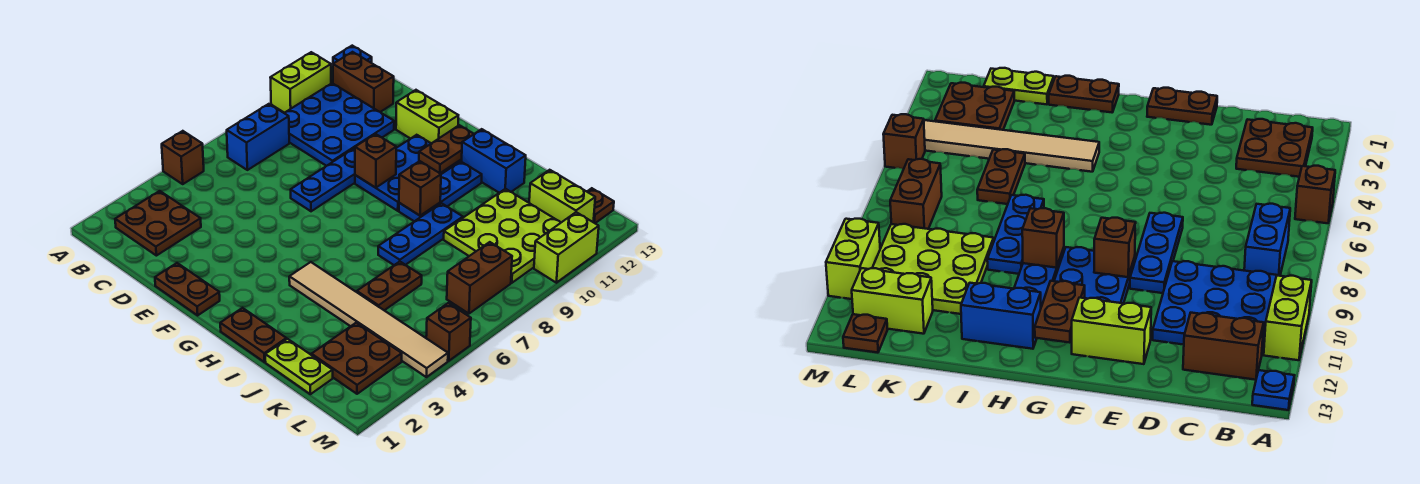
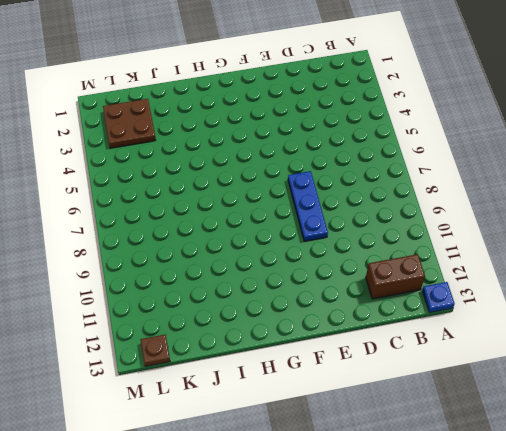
none -> brown 1x1 brick [162,131,204,184]
none -> lime 1x2 brick [270,52,331,113]
none -> brown 2x2 plate [115,191,201,256]

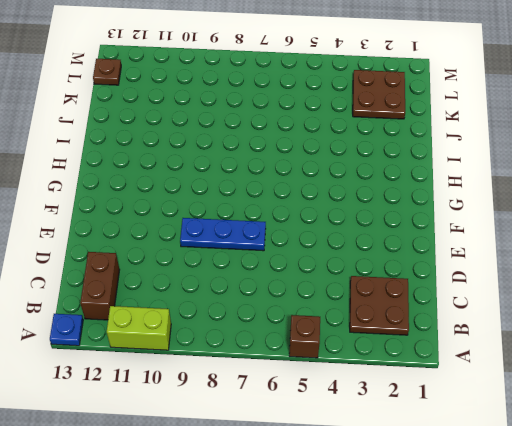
none -> blue 1x2 brick [227,104,289,170]
none -> blue 3x3 plate [285,83,394,166]
none -> brown 1x2 plate [155,263,220,315]

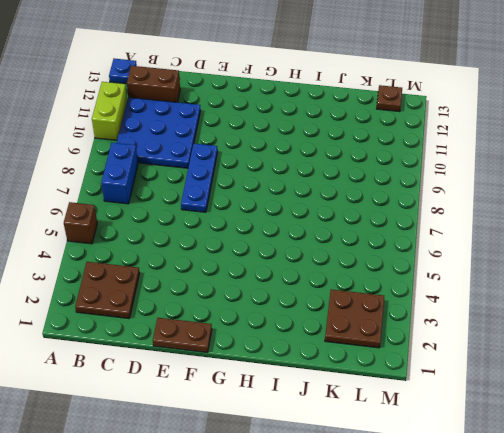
none -> lime 1x2 brick [396,90,458,143]
none -> blue 2x3 plate [355,135,460,211]
none -> brown 1x2 plate [220,308,286,362]

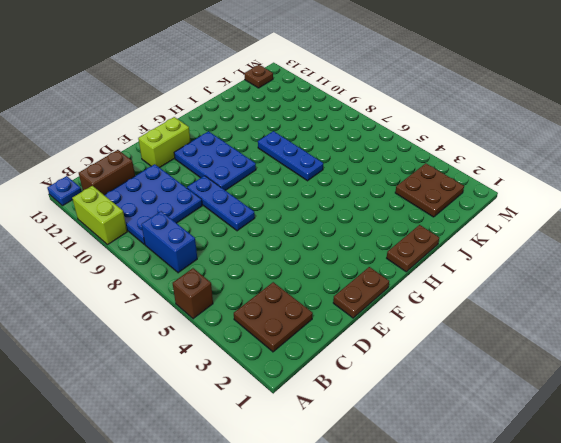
none -> tan 1x6 tile [289,262,448,377]
none -> blue 1x3 plate [399,161,482,221]
none -> blue 1x2 brick [462,129,526,193]

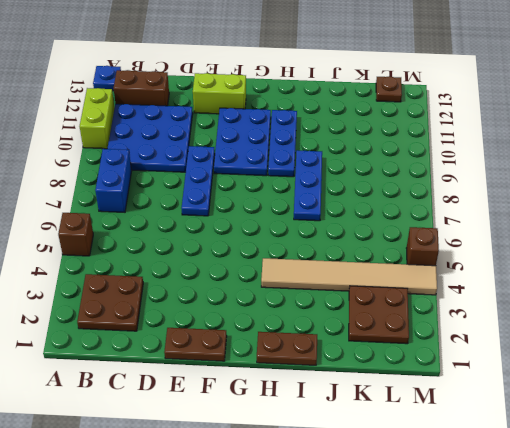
none -> blue 1x2 brick [462,129,526,193]
none -> lime 1x2 plate [265,339,333,394]
none -> brown 1x2 plate [357,262,422,310]

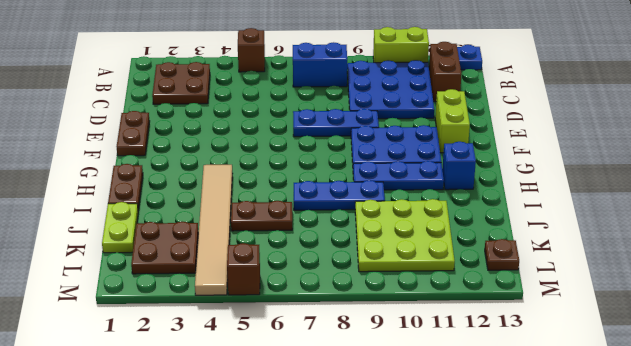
blue 1x1 brick [442,142,476,190] -> blue 1x2 brick [462,129,526,193]
none -> lime 1x2 brick [529,170,595,222]
none -> brown 1x2 brick [447,242,512,314]
none -> lime 1x2 brick [534,212,599,283]

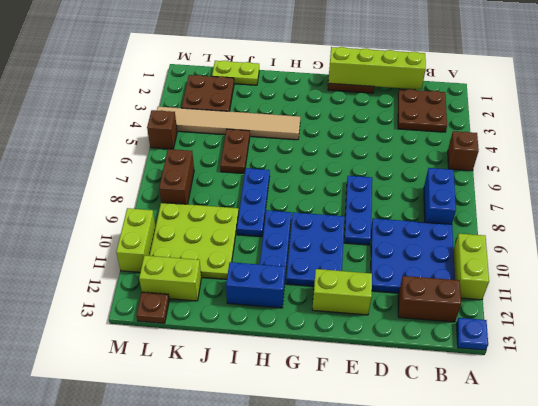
lime 1x4 brick [328,47,426,90] -> none
none -> brown 1x2 plate [220,308,286,362]
none -> brown 1x1 brick [355,134,396,188]
none -> brown 1x2 plate [419,125,473,173]

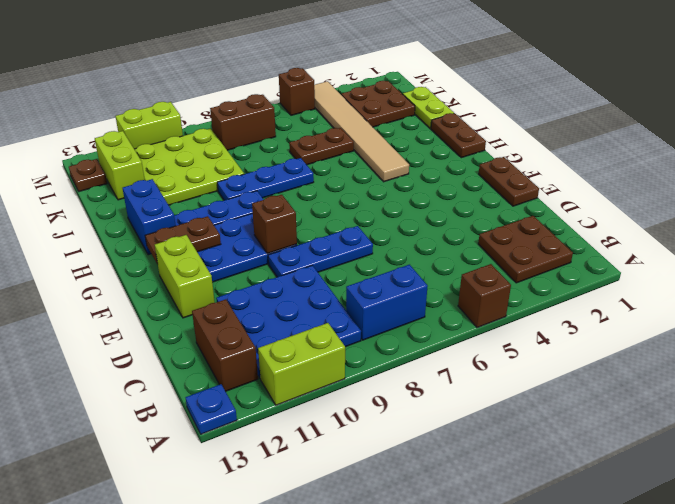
none -> brown 1x1 brick [399,161,441,216]

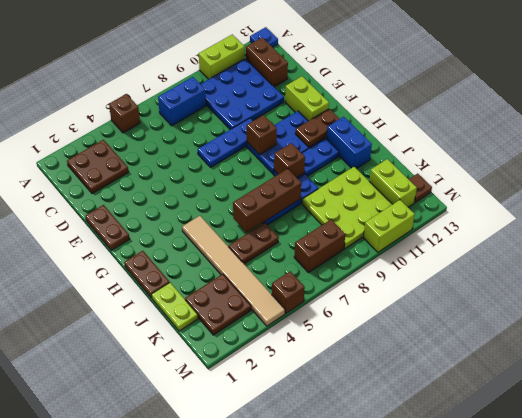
brown 1x3 brick [233,169,301,232] -> none

